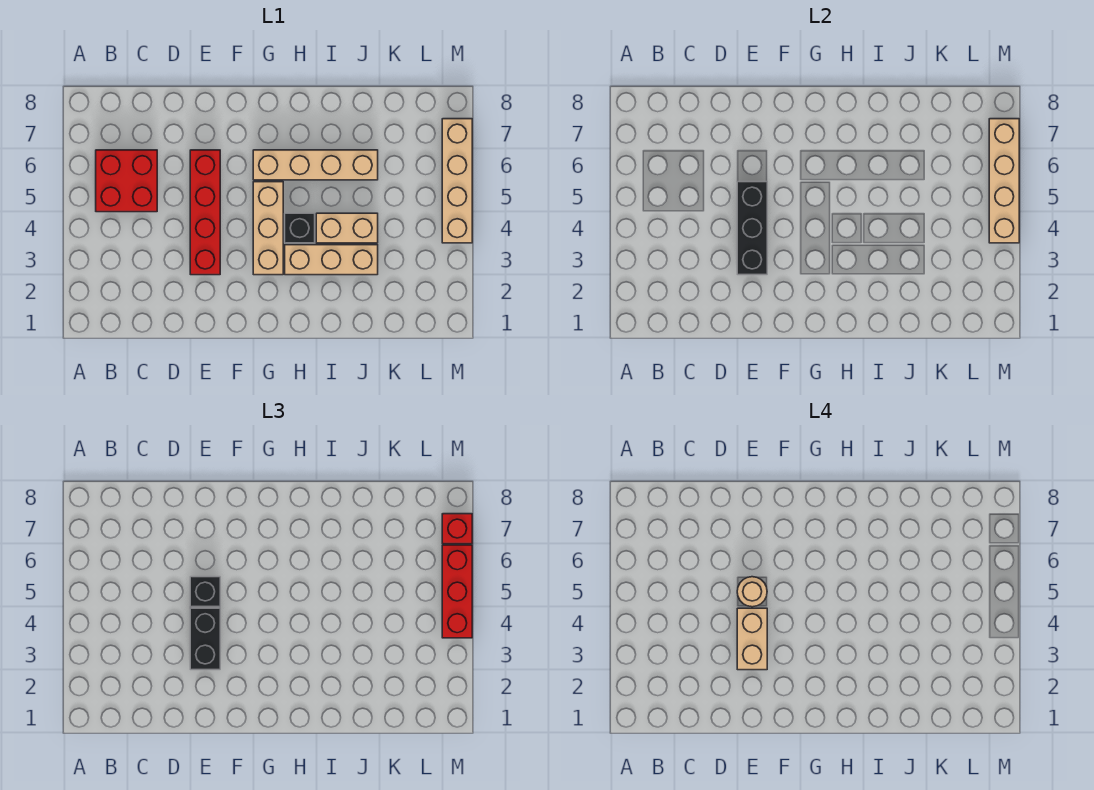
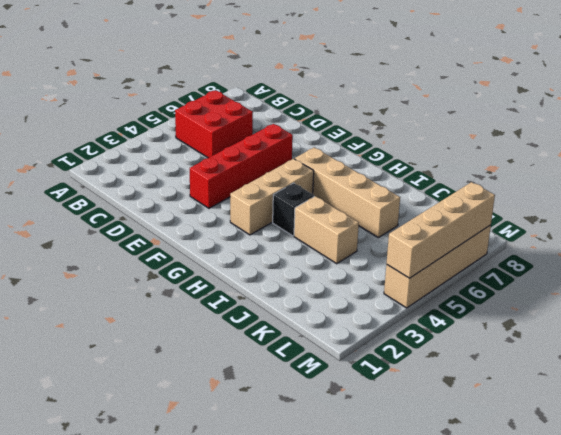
none -> tan 1x3 brick [285,245,378,275]
none -> black 1x3 brick [737,182,767,275]
none -> black 1x2 brick [190,608,220,670]

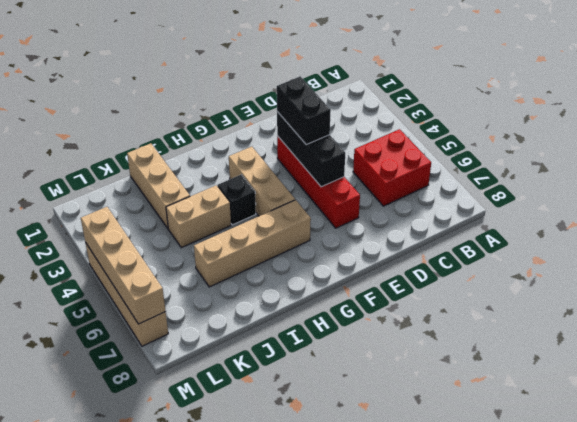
tan 1x3 brick [127,143,190,228] -> tan 1x3 brick turned to [285,245,378,275]
none -> black 1x1 brick [190,577,220,607]
none -> red 1x3 brick [442,545,472,638]
none -> red 1x1 brick [442,514,472,544]

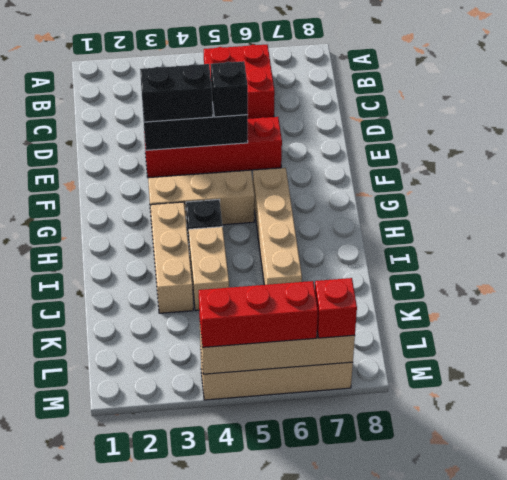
none -> tan 1x2 brick [737,608,767,670]
none -> tan 1x1 round brick [737,577,767,607]

